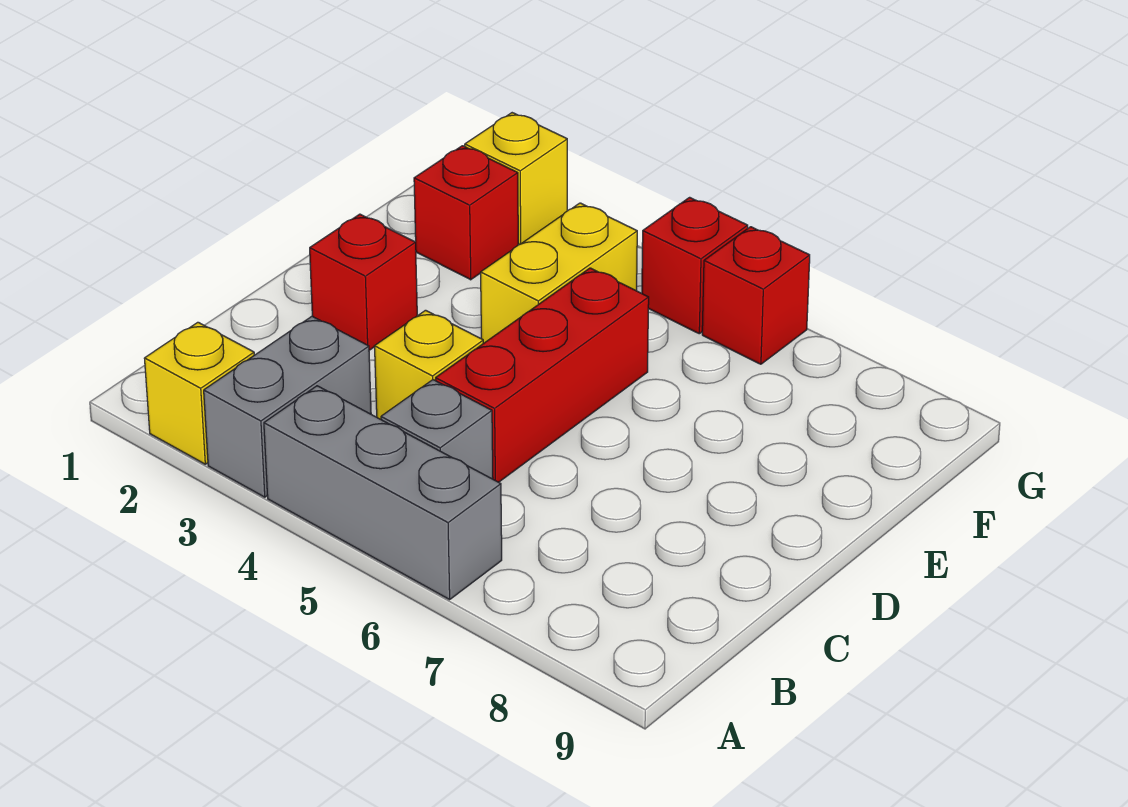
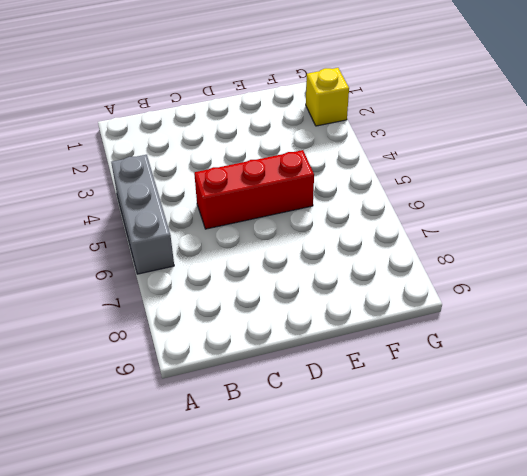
none -> yellow 1x1 brick [144,322,254,464]
none -> grey 1x2 brick [204,316,371,497]
none -> grey 1x1 brick [381,380,493,479]

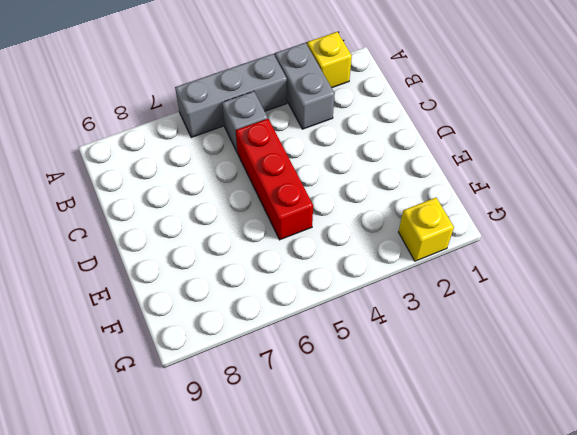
none -> yellow 1x1 brick [375,310,483,419]
none -> red 1x1 brick [310,214,417,350]
none -> yellow 1x2 brick [481,203,637,343]

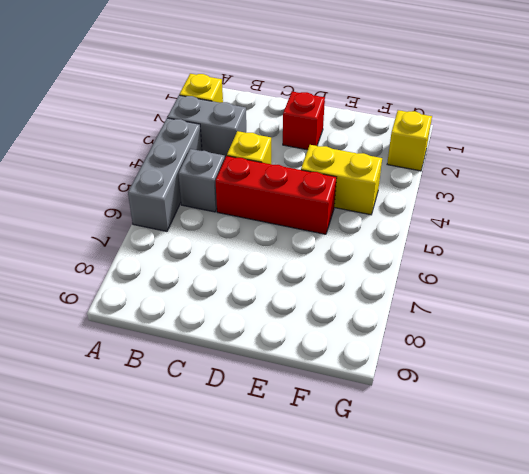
none -> red 1x1 brick [414,146,518,280]
none -> red 1x1 brick [642,197,748,334]
none -> red 1x1 brick [702,227,810,364]

